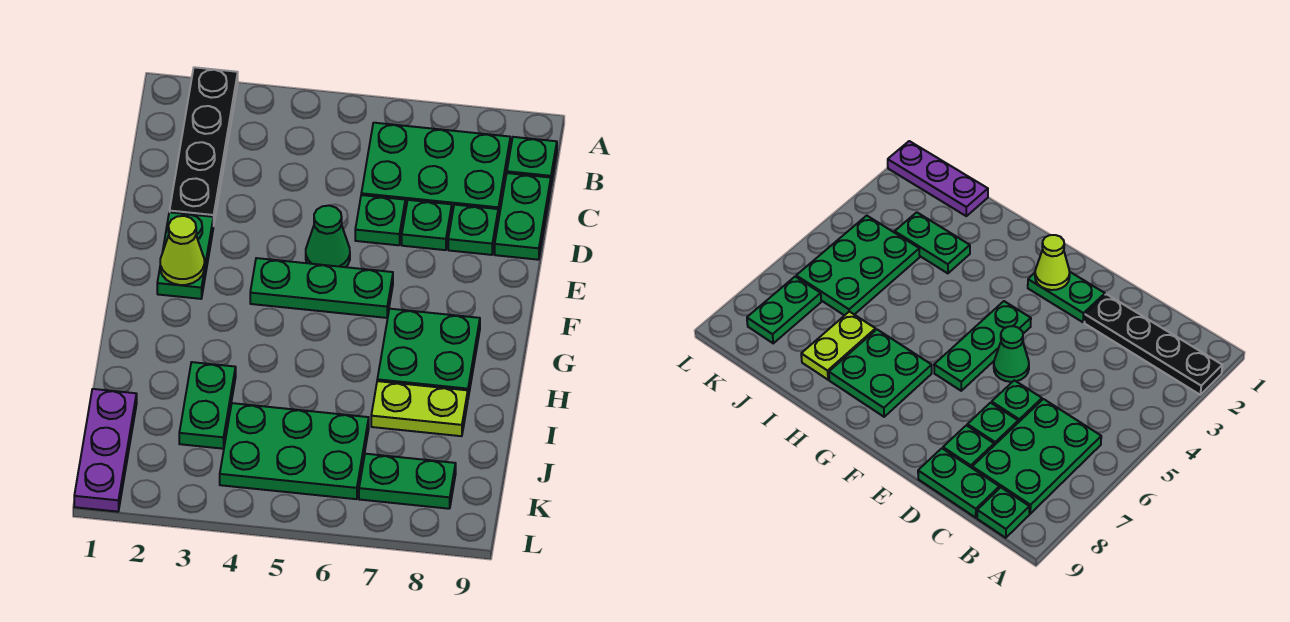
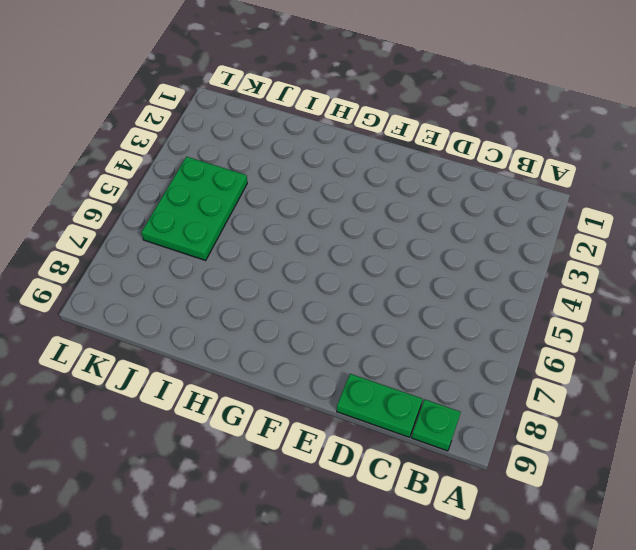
none -> black 1x4 plate [170,67,238,226]
none -> green 2x3 plate [361,123,510,218]
none -> green 1x1 plate [355,195,405,245]

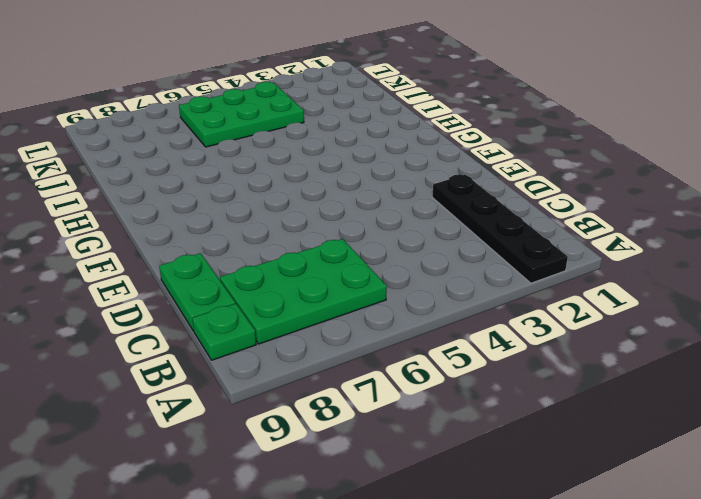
none -> green 1x1 plate [355,195,405,245]
none -> green 1x1 plate [402,200,452,250]
none -> green 1x1 plate [448,205,498,255]

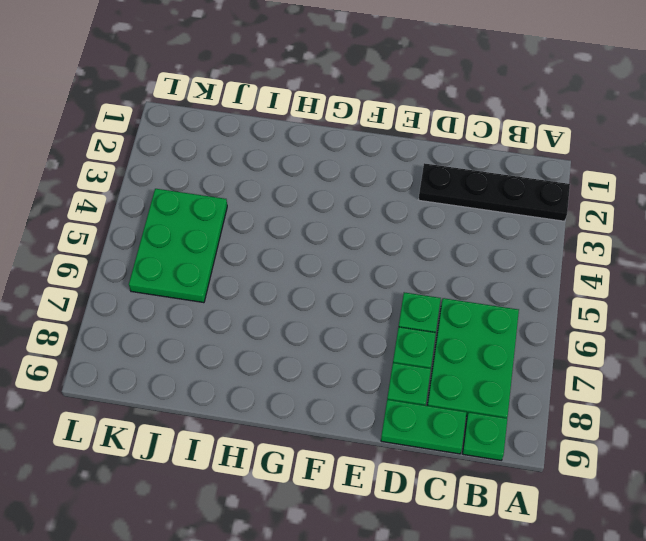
none -> green 1x2 plate [157,212,213,299]
none -> green 1x1 cone [306,206,350,267]
none -> green 1x3 plate [250,258,393,318]

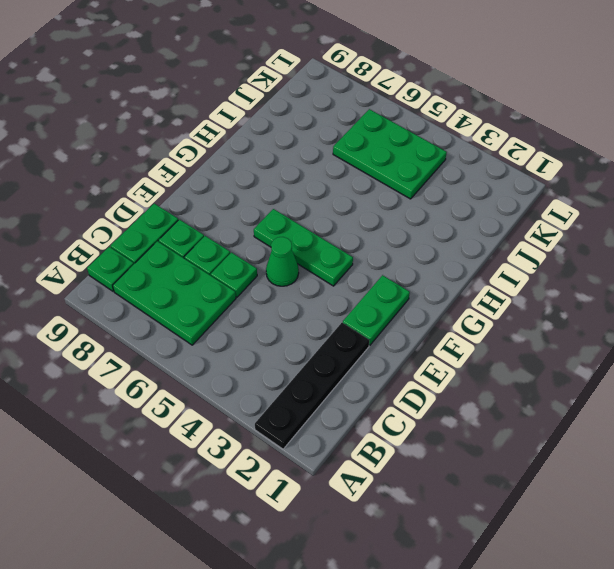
none -> green 2x2 plate [377,309,480,397]
none -> green 1x2 plate [179,362,236,449]
none -> lime 1x2 plate [371,381,468,436]

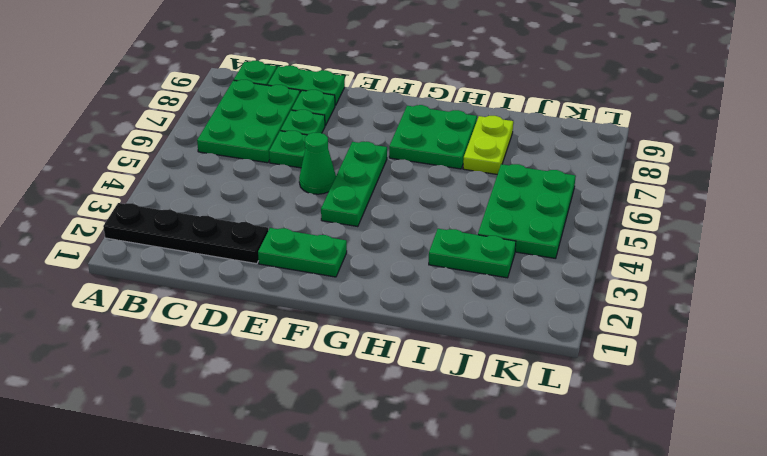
none -> purple 1x3 plate [74,389,137,512]
none -> green 1x2 plate [359,454,456,509]
none -> lime 1x1 cone [160,216,204,285]

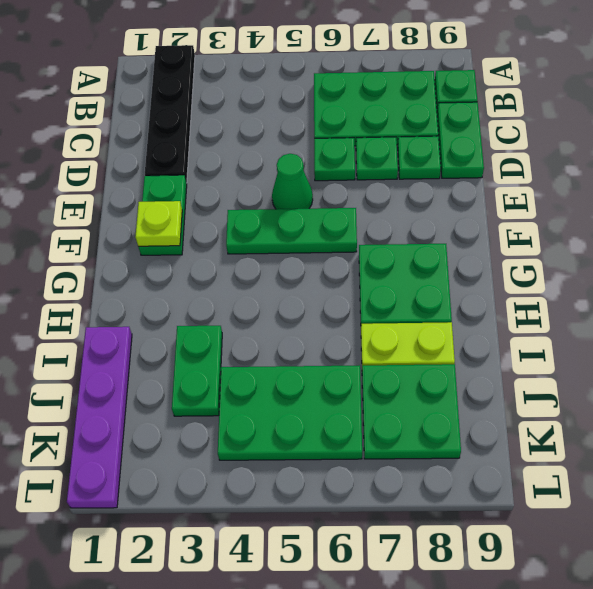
lime 1x1 plate [135,201,182,247] -> lime 1x1 cone [160,216,204,285]
purple 1x4 plate [67,327,132,508] -> purple 1x3 plate [74,389,137,512]
green 2x2 plate [362,364,461,459] -> green 1x2 plate [359,454,456,509]

